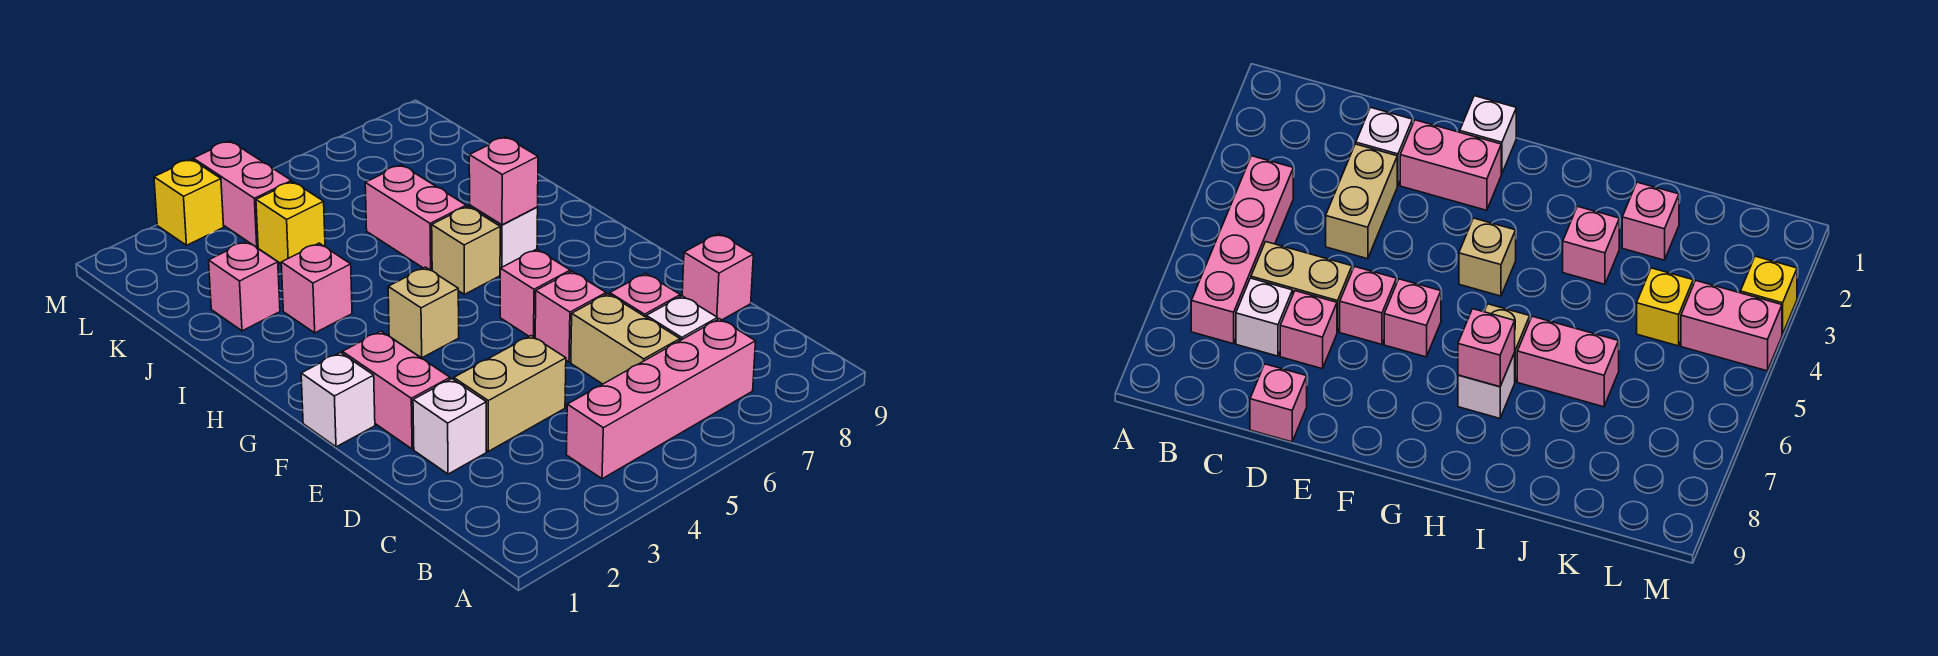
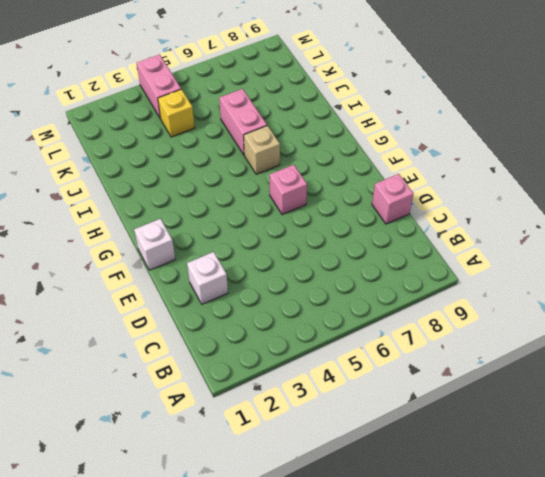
none -> pink 1x4 brick [566,319,756,479]
none -> tan 1x2 brick [571,294,680,384]
none -> white 1x1 brick [646,296,718,340]

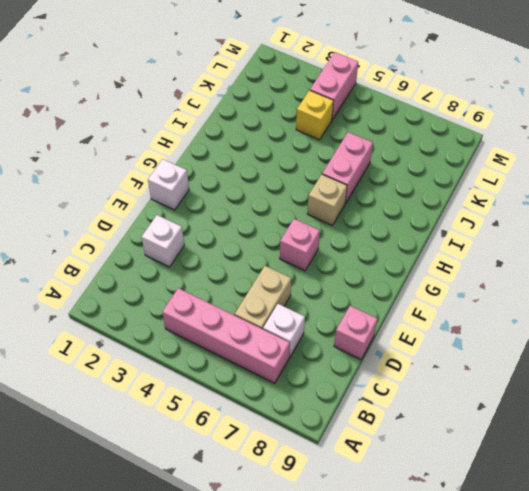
none -> tan 1x2 brick [454,336,566,451]
none -> pink 1x1 brick [610,273,680,317]
none -> pink 1x2 brick [342,331,450,449]

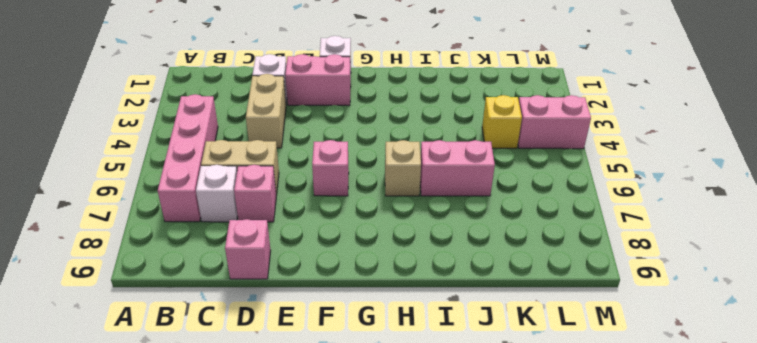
none -> pink 1x1 brick [535,271,606,362]
none -> tan 1x1 brick [388,267,459,358]
none -> white 1x1 brick [470,205,538,270]

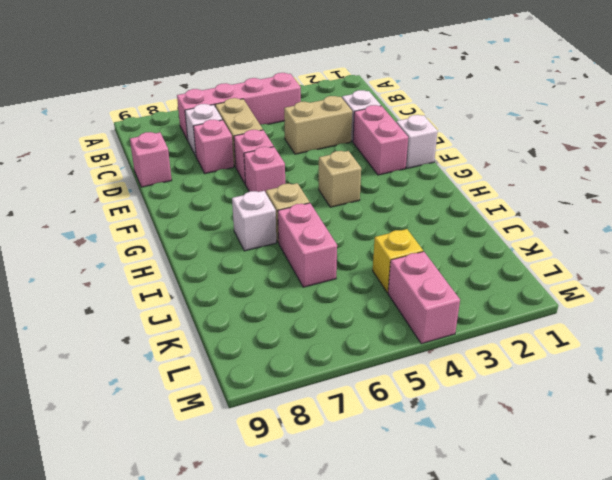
none -> pink 1x1 brick [281,243,352,333]
none -> pink 1x1 brick [209,241,280,331]
none -> yellow 1x1 brick [154,159,224,245]

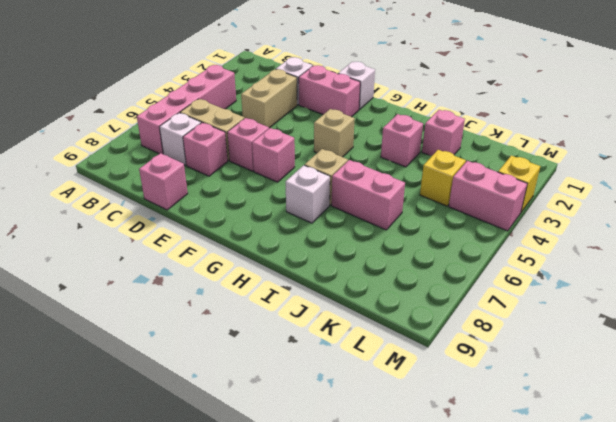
none -> pink 1x1 brick [469,137,538,225]

